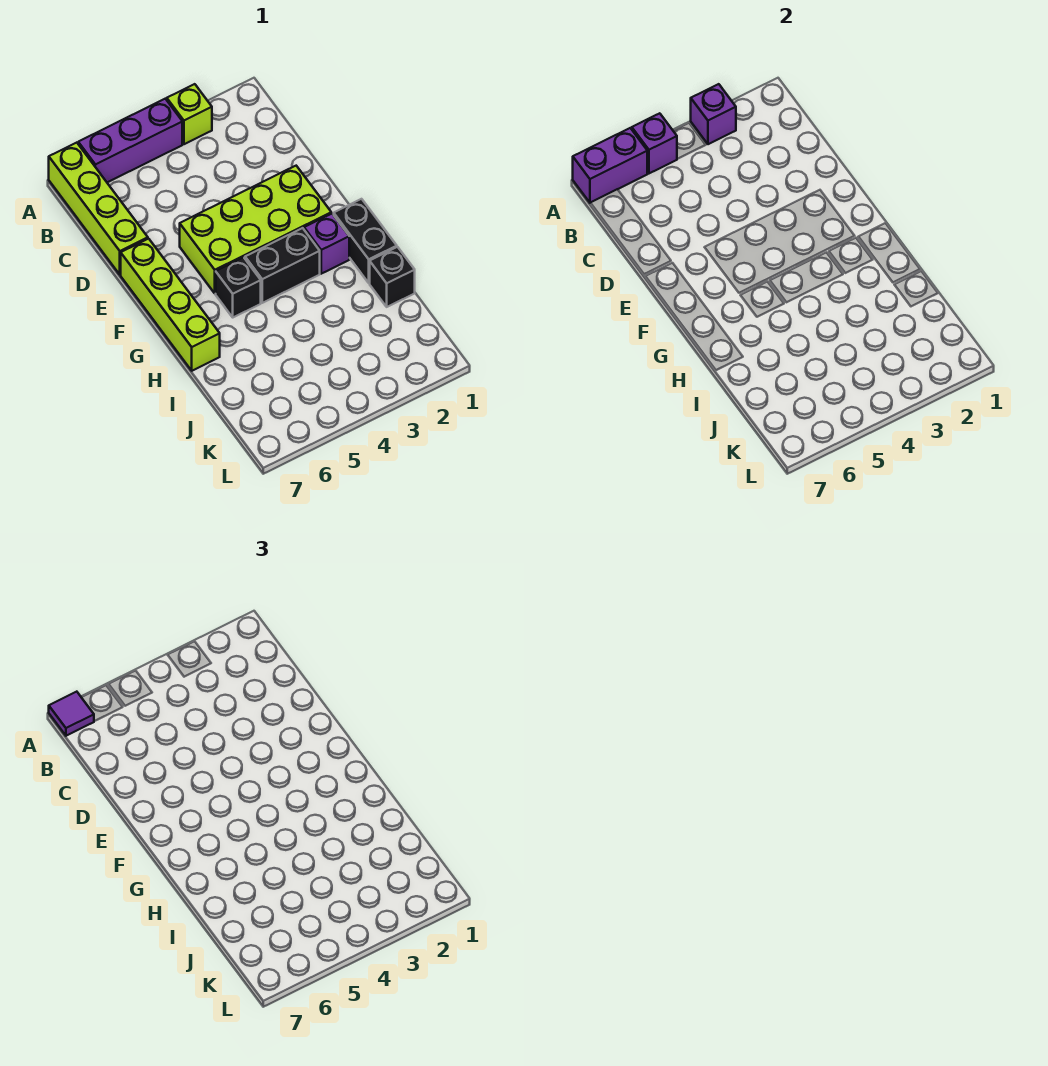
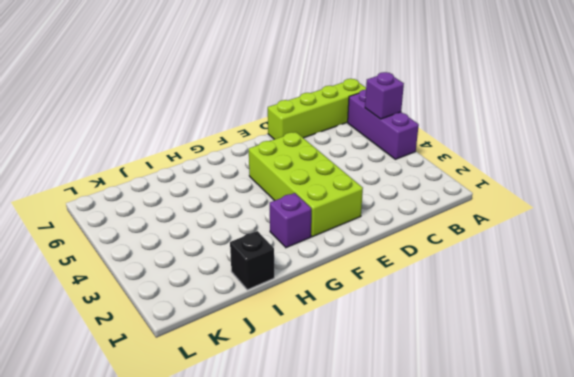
none -> lime 1x1 brick [167,84,212,144]
none -> lime 1x4 brick [121,239,220,371]
none -> black 1x2 brick [334,199,397,283]

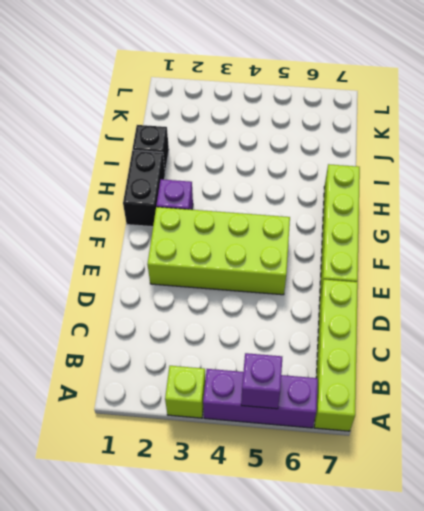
none -> black 1x2 brick [245,228,320,303]
none -> black 1x1 brick [216,257,261,317]
none -> purple 1x1 brick [691,84,736,144]

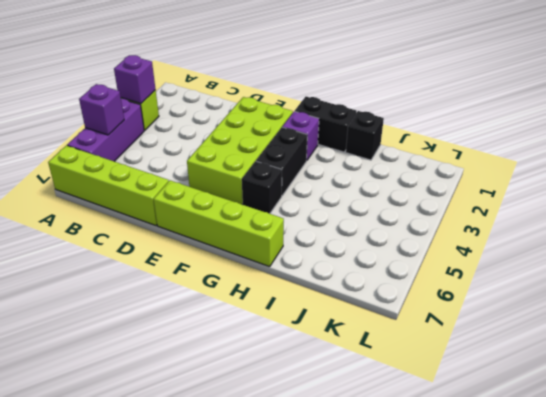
none -> purple 1x2 brick [573,128,647,203]
none -> purple 1x1 tile [49,692,94,736]

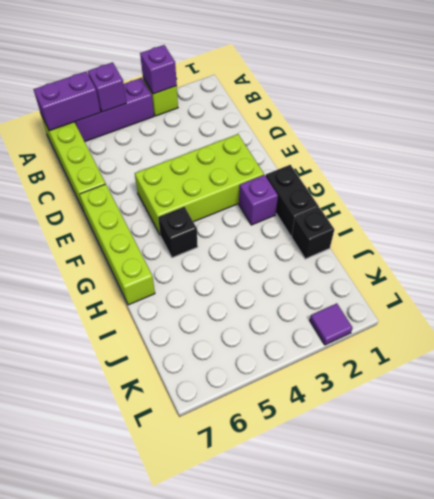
purple 1x1 tile [310,303,353,345] -> purple 1x1 tile moved to [49,692,94,736]
none -> black 1x2 brick [245,228,320,303]

